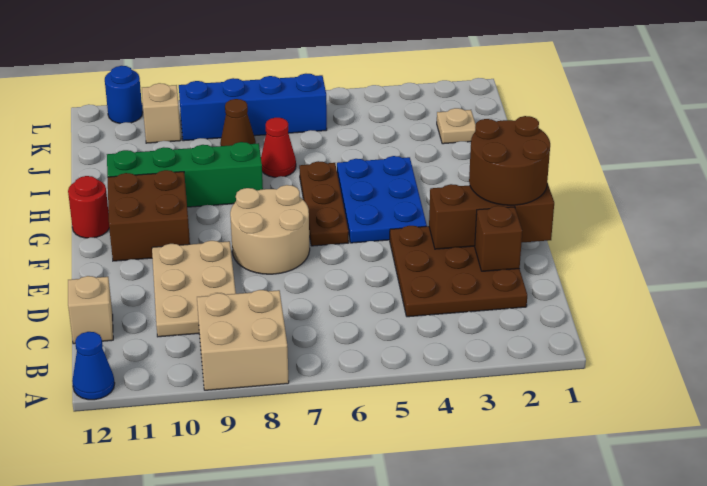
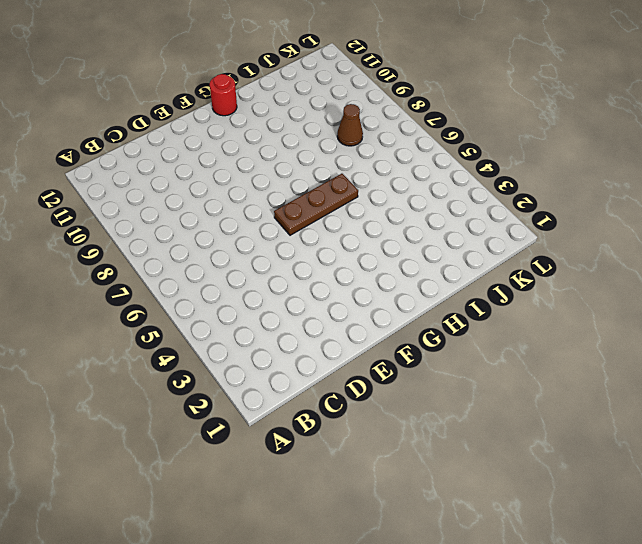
none -> tan 2x2 brick [197,290,289,390]
none -> blue 1x1 cone [72,332,115,400]
none -> brown 3x3 plate [390,226,527,317]

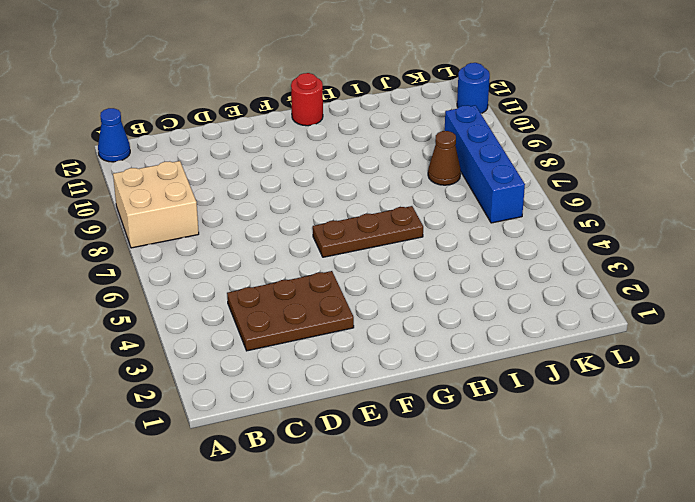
brown 2x3 plate [227,271,354,351] -> brown 3x3 plate [390,226,527,317]
none -> tan 2x3 plate [152,241,236,337]
none -> tan 1x1 brick [68,276,113,344]
none -> tan 2x2 round brick [230,185,310,274]

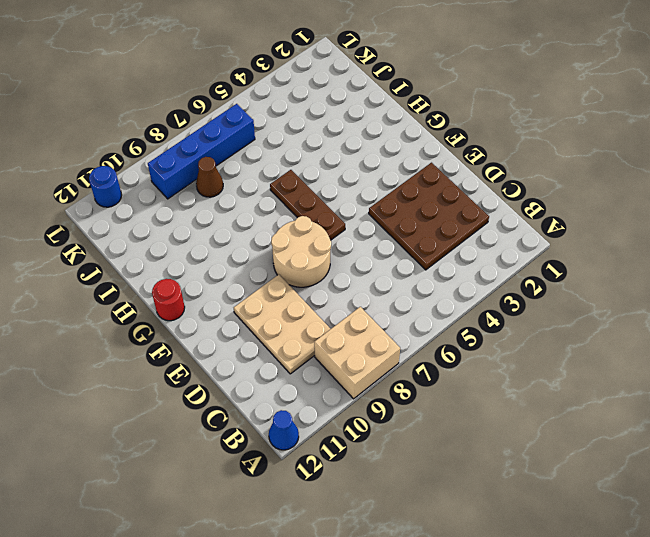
none -> tan 1x1 brick [68,276,113,344]
none -> blue 2x3 plate [337,156,427,243]
none -> brown 2x2 brick [107,170,190,261]

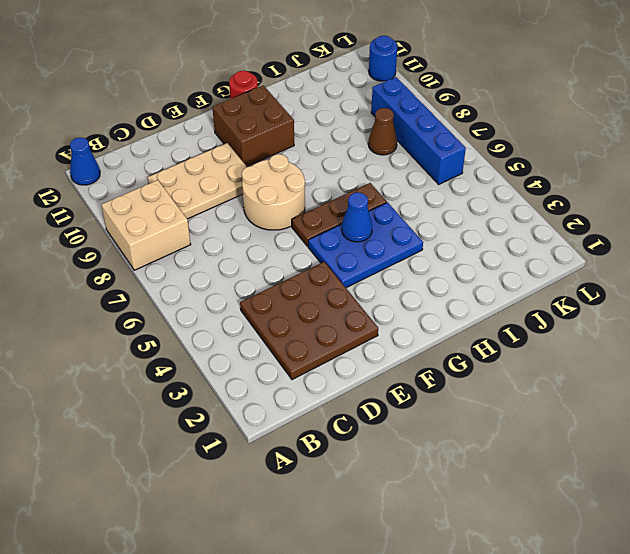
blue 1x1 cone [342,192,372,242] -> none
none -> tan 1x1 brick [68,276,113,344]
none -> green 1x4 brick [107,142,263,207]
none -> red 1x1 cone [261,118,296,177]

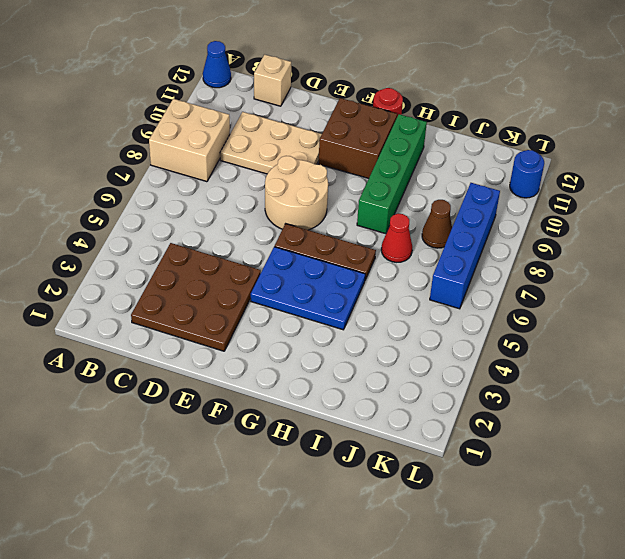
none -> tan 1x1 plate [437,108,476,144]
none -> tan 1x1 brick [142,83,181,143]
none -> brown 1x1 brick [475,206,522,271]

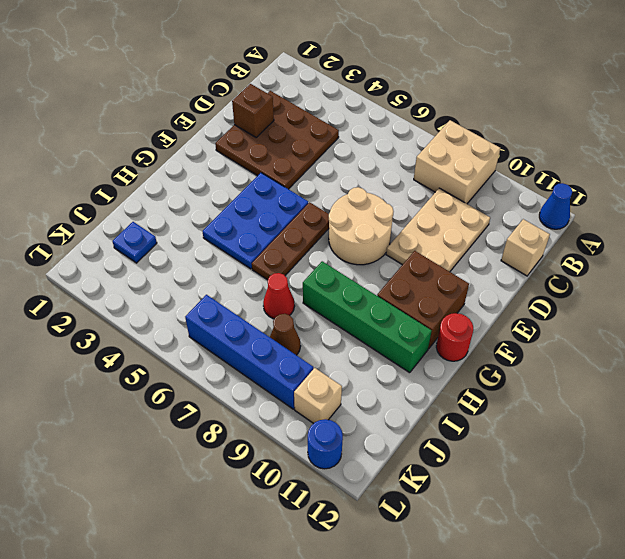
blue 1x1 plate [113,222,157,263] -> tan 1x1 plate [437,108,476,144]
none -> brown 1x3 brick [429,183,554,249]
none -> brown 2x2 round brick [469,116,550,205]

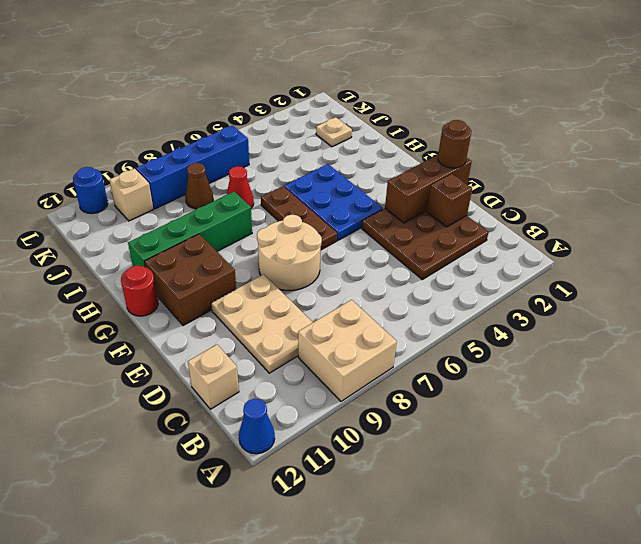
brown 1x1 round brick [438,120,471,168] -> brown 2x2 round brick [469,116,550,205]

